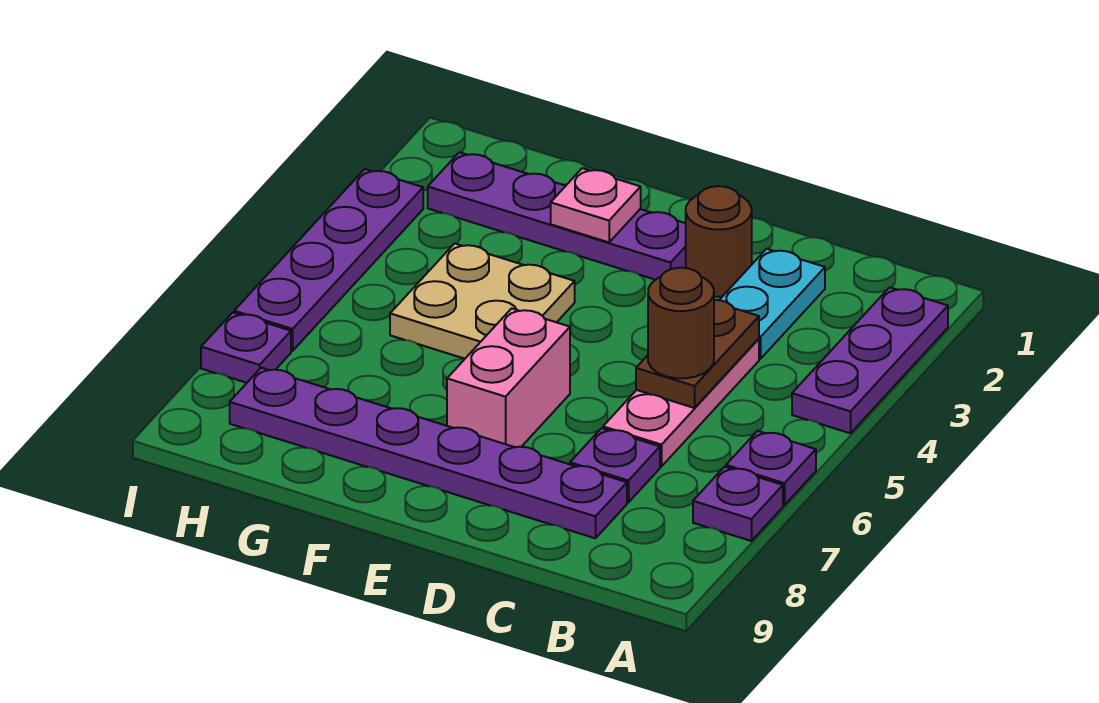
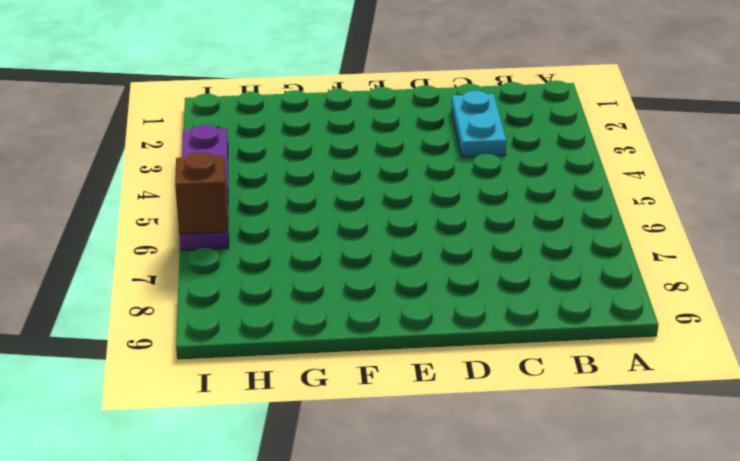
brown 1x1 brick [175,152,228,234] -> none
none -> purple 1x3 plate [792,287,948,433]
none -> purple 1x1 plate [726,431,816,505]
none -> purple 1x1 plate [693,467,783,541]

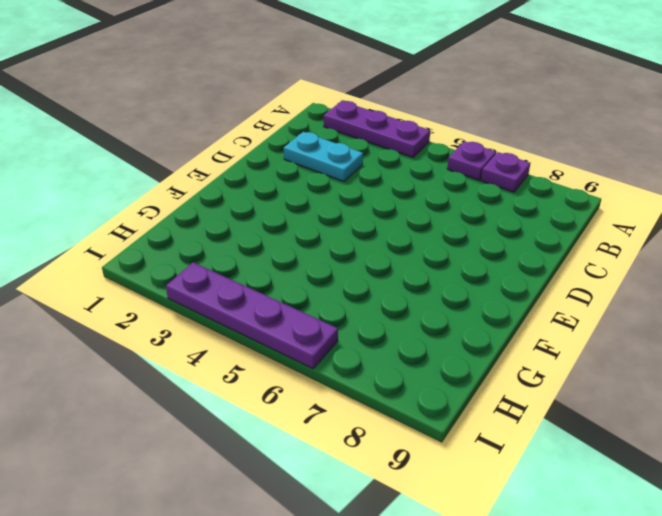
none -> pink 1x3 plate [603,339,759,467]
none -> purple 1x1 plate [570,428,660,502]
none -> purple 1x6 plate [230,368,627,538]

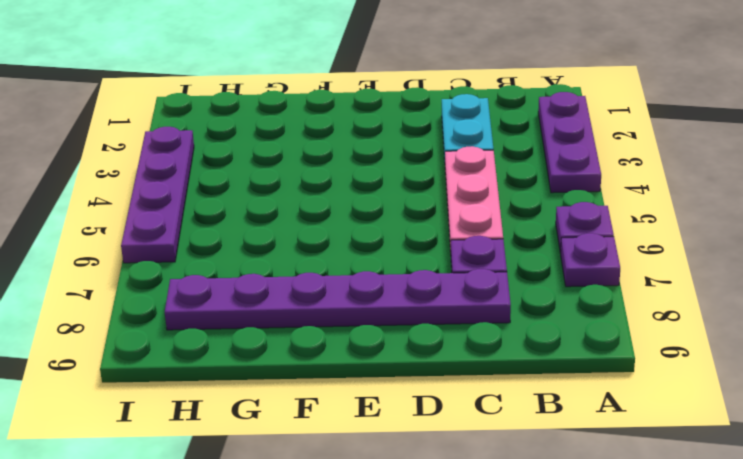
none -> brown 1x1 round brick [686,186,752,297]
none -> purple 1x4 plate [428,152,686,280]
none -> pink 1x2 brick [447,308,570,447]

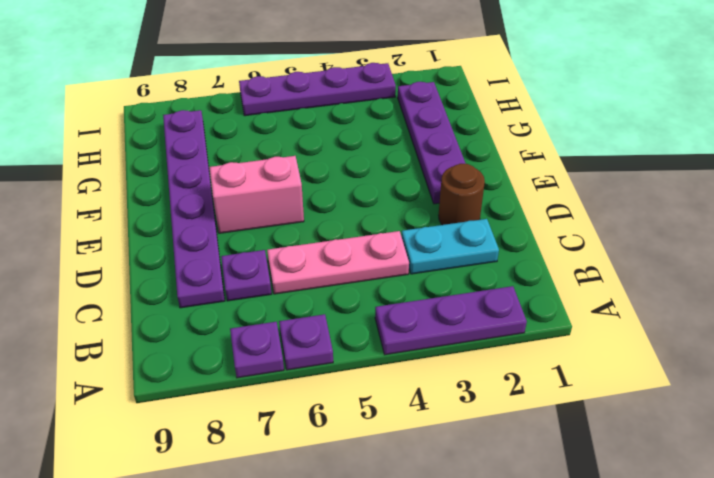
none -> tan 2x2 plate [390,243,575,359]
none -> purple 1x1 plate [201,313,291,383]
none -> brown 1x2 plate [636,300,759,408]

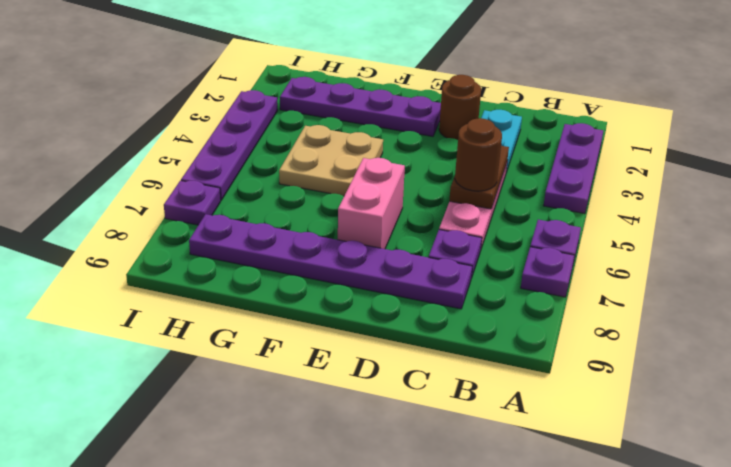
none -> pink 1x1 plate [551,168,641,242]

